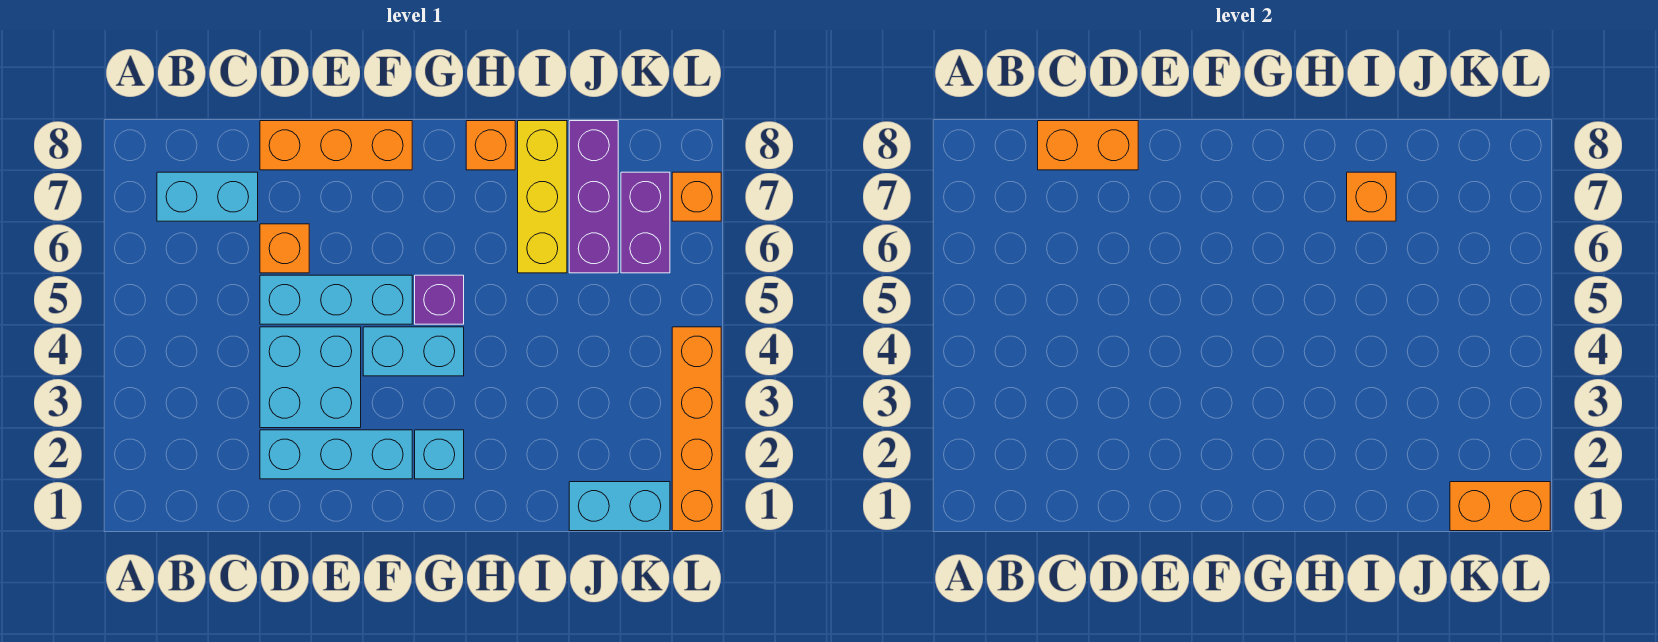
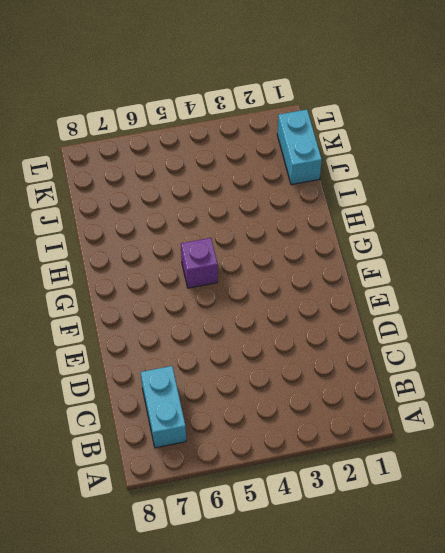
none -> cyan 1x3 brick [260,430,412,479]
none -> cyan 2x2 brick [260,327,361,428]
none -> cyan 1x3 brick [260,275,412,324]

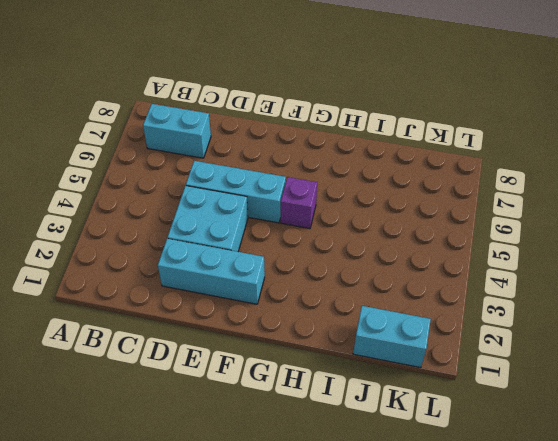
none -> orange 1x1 brick [260,224,309,273]
none -> orange 1x3 brick [260,121,412,170]
none -> cyan 1x2 brick [363,327,464,376]

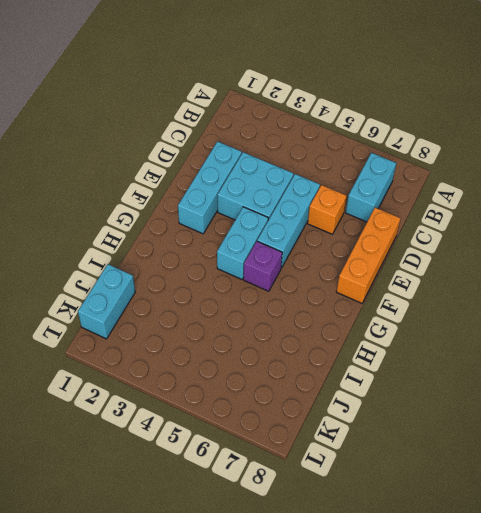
none -> cyan 1x1 brick [415,430,464,479]
none -> orange 1x1 brick [466,121,515,170]
none -> yellow 1x3 brick [518,121,567,273]

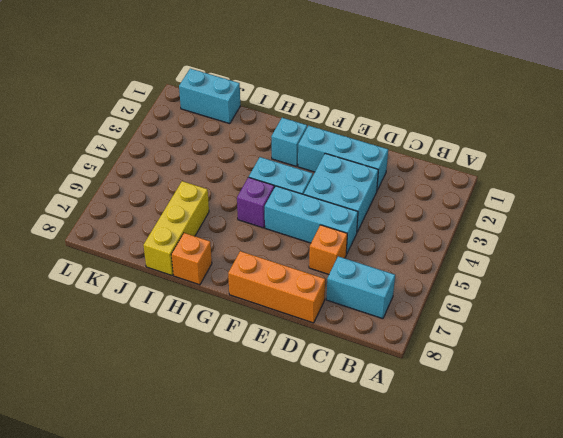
none -> purple 1x3 brick [569,121,618,273]
none -> purple 1x2 brick [621,172,670,273]
none -> orange 1x4 brick [672,327,721,531]

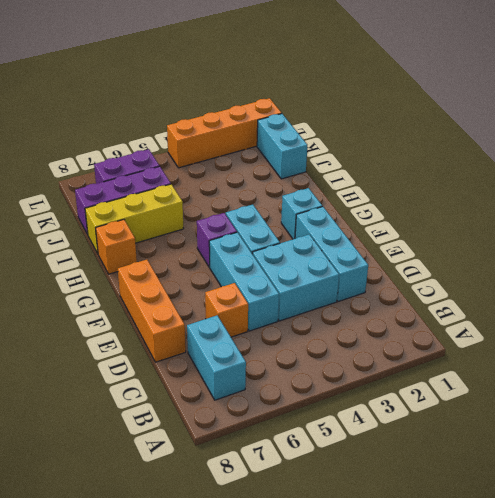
none -> orange 1x1 brick [672,172,721,221]
none -> orange 1x2 brick [1038,121,1138,170]
none -> orange 1x1 brick [1347,172,1396,221]

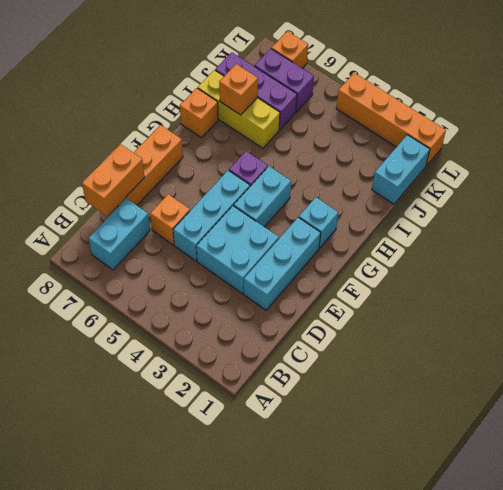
none -> orange 1x2 brick [1450,482,1550,531]

